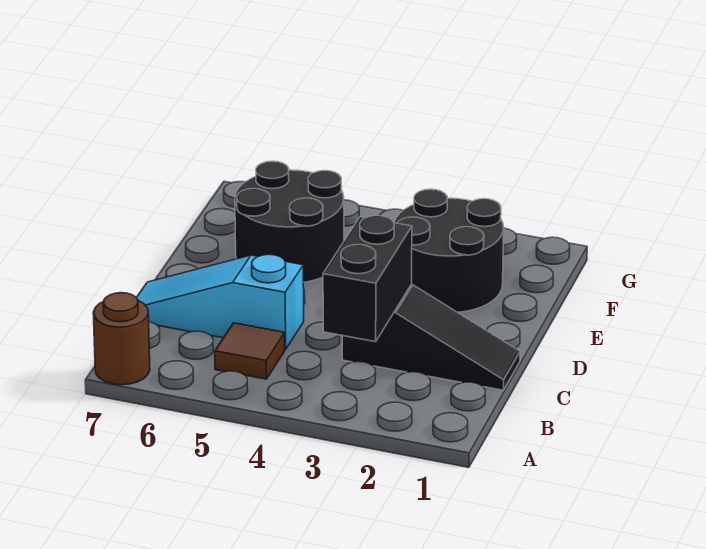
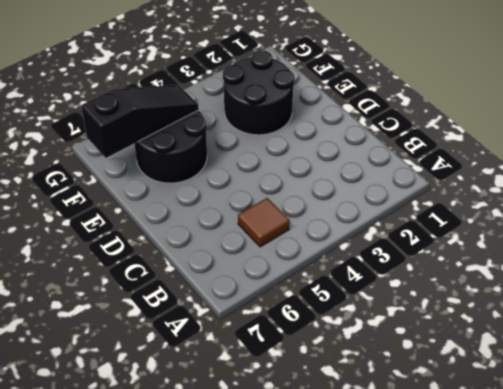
black 1x3 slope [81,85,199,158] -> black 1x3 slope moved to [342,285,520,390]
none -> brown 1x1 round brick [93,293,150,385]
none -> cyan 1x3 slope [136,254,304,349]

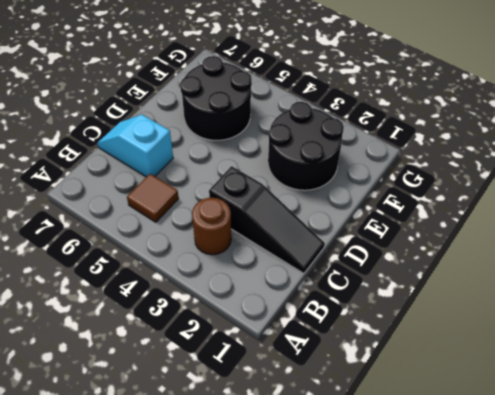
brown 1x1 round brick [192,198,231,255] -> brown 1x1 round brick moved to [93,293,150,385]
cyan 1x2 slope [98,115,173,177] -> cyan 1x3 slope [136,254,304,349]
none -> black 1x2 brick [323,216,412,342]

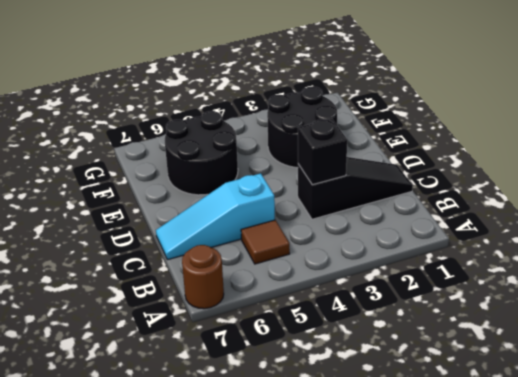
black 1x1 brick [298,119,347,185] -> black 1x2 brick [323,216,412,342]

